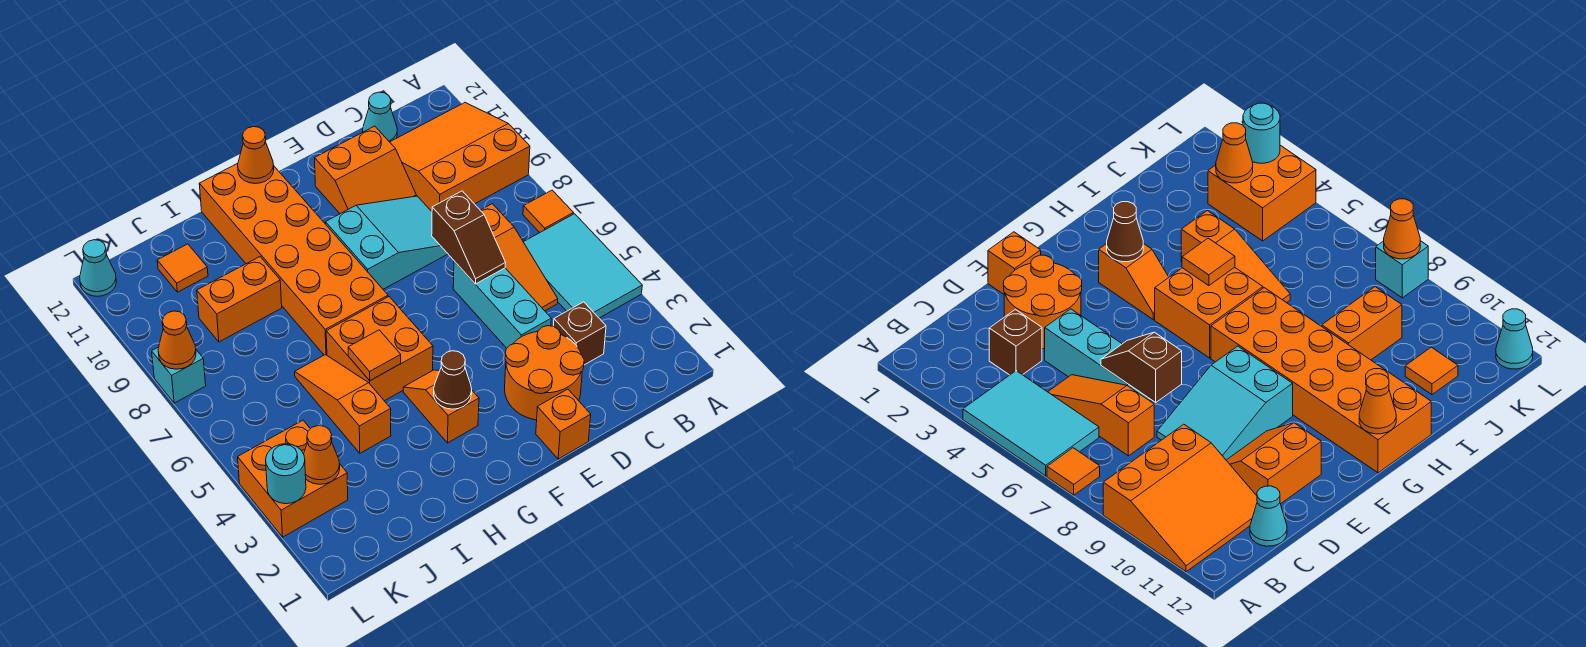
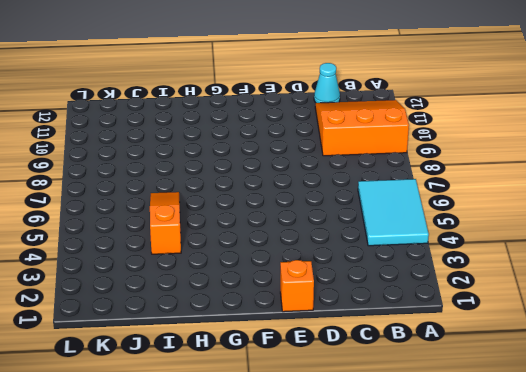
none -> orange 1x1 tile [523,190,573,233]
none -> brown 1x1 brick [554,302,606,365]
none -> orange 1x3 slope [480,204,558,311]

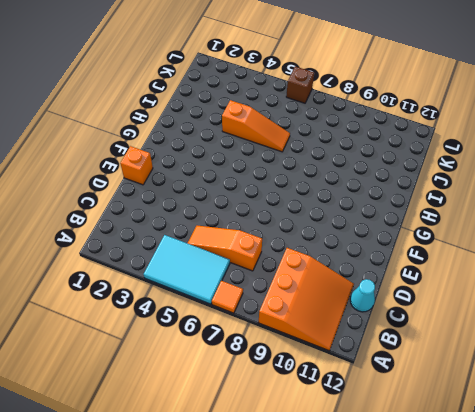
brown 1x1 brick [286,66,314,103] -> brown 1x1 brick moved to [554,302,606,365]
none -> orange 2x2 round brick [505,326,584,420]
none -> cyan 1x3 brick [453,261,551,348]
none -> cyan 2x3 slope [325,196,448,289]

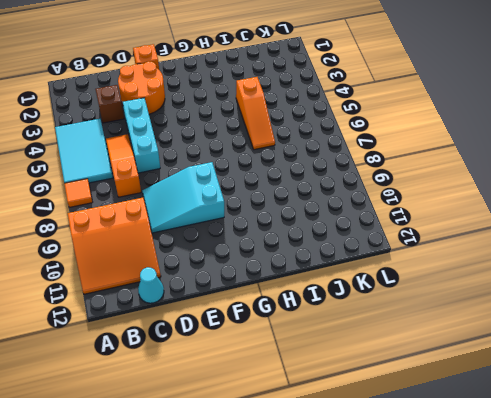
none -> orange 2x2 slope [315,126,416,214]
none -> orange 1x2 slope [403,370,479,443]
none -> orange 2x2 brick [326,297,433,401]

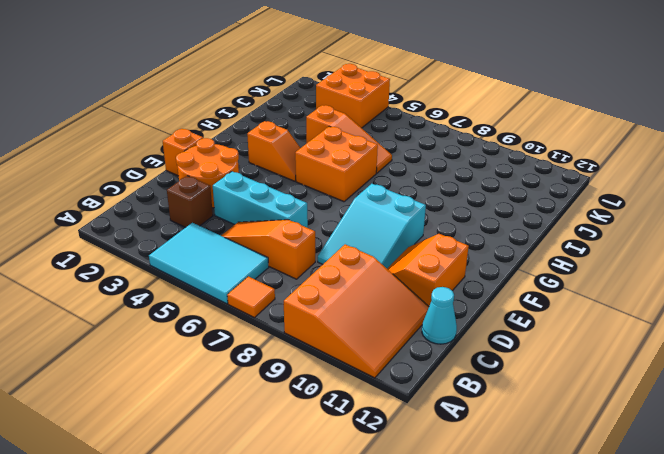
none -> orange 2x6 brick [199,163,388,355]
none -> orange 1x2 brick [197,257,282,342]
none -> orange 1x1 tile [157,244,208,292]

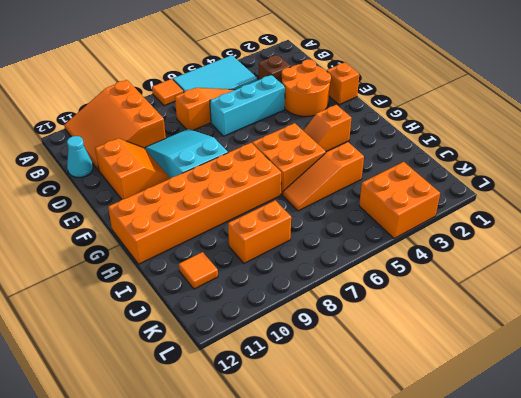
orange 1x2 brick [228,200,291,264] -> orange 1x2 brick turned to [197,257,282,342]
none -> cyan 1x1 brick [152,347,206,403]
none -> cyan 1x1 cone [80,240,116,296]
none -> brown 1x2 slope [432,191,506,284]

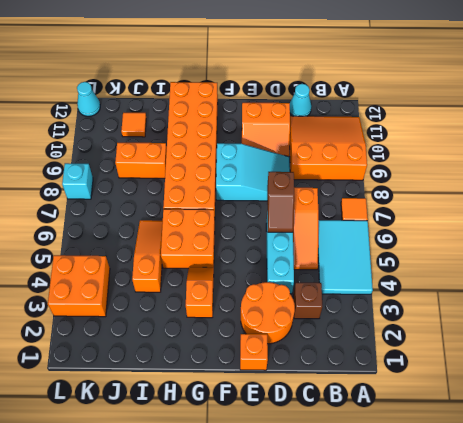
none -> brown 1x1 cone [434,351,472,409]
none -> orange 1x1 cone [238,127,274,183]
none -> orange 1x1 tile [348,330,401,381]

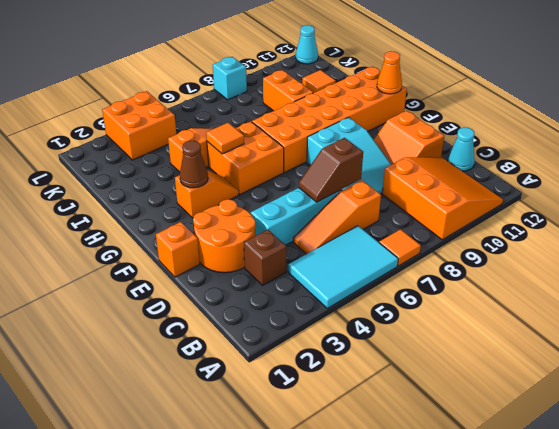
none -> orange 1x1 cone [304,426,340,484]
none -> cyan 1x1 round brick [266,444,306,504]
none -> orange 1x1 cone [158,311,196,369]

